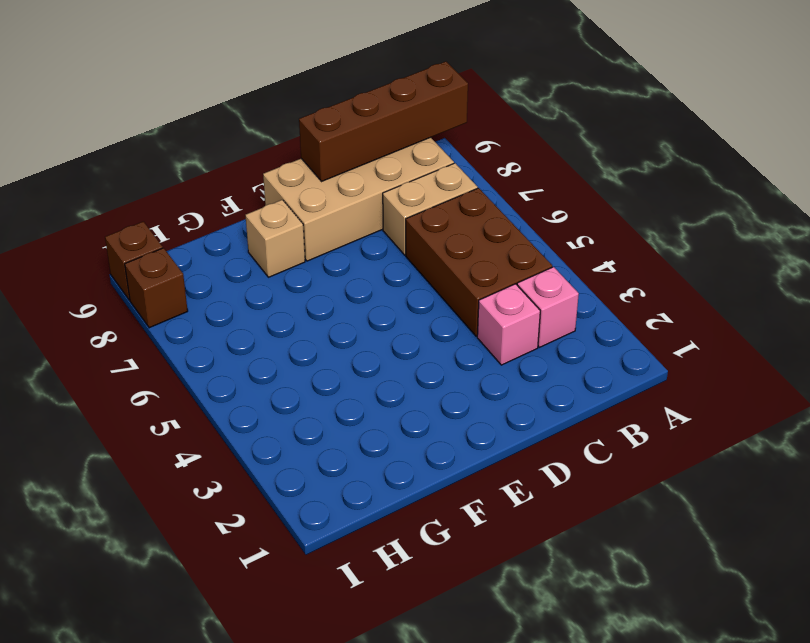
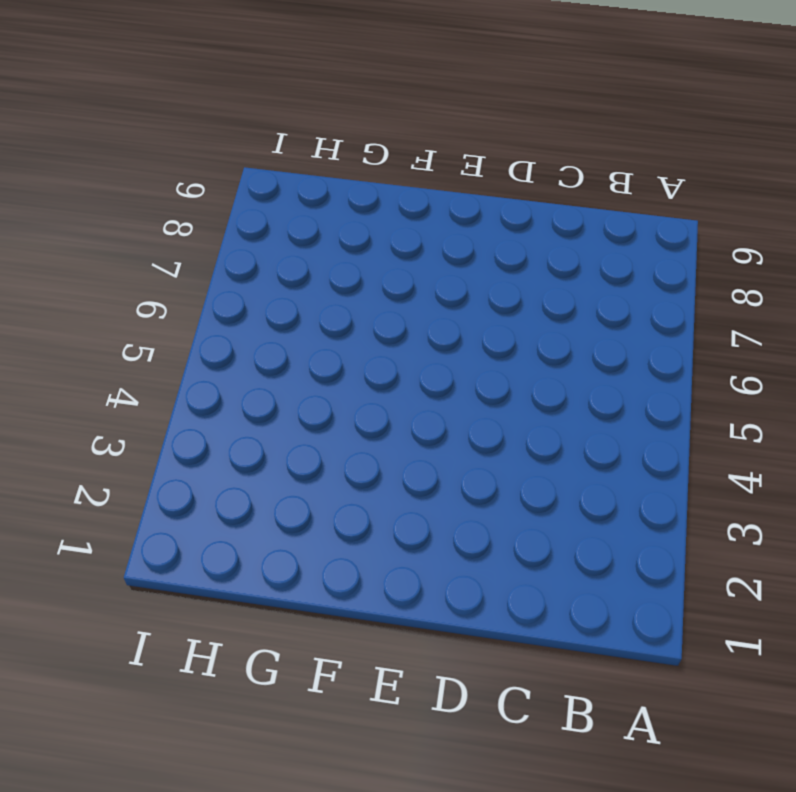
none -> pink 1x1 brick [517,267,579,347]
none -> brown 2x3 brick [406,188,552,336]

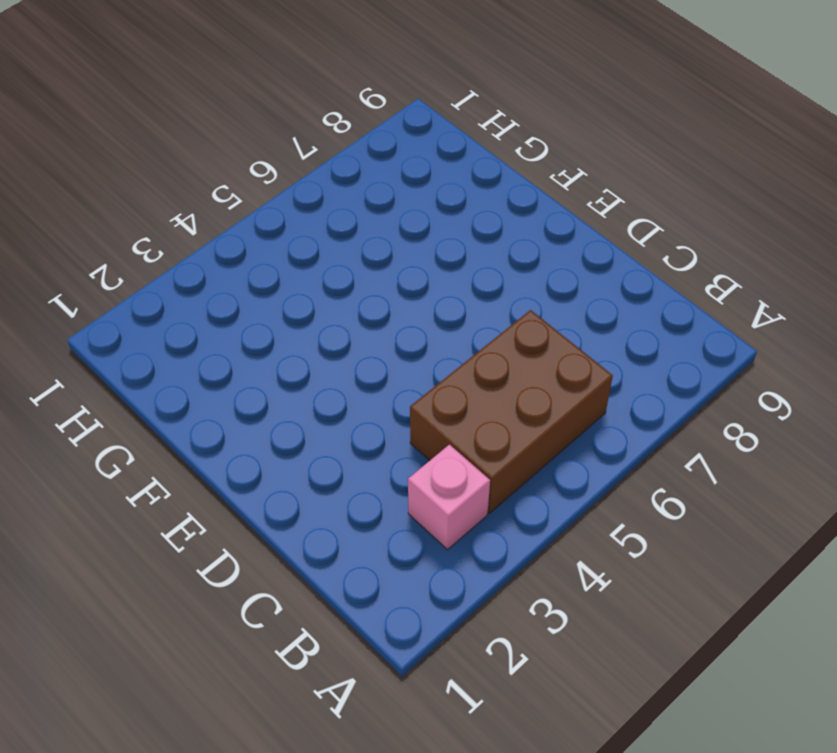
none -> tan 1x2 brick [383,163,478,255]
none -> tan 2x4 brick [263,137,454,261]

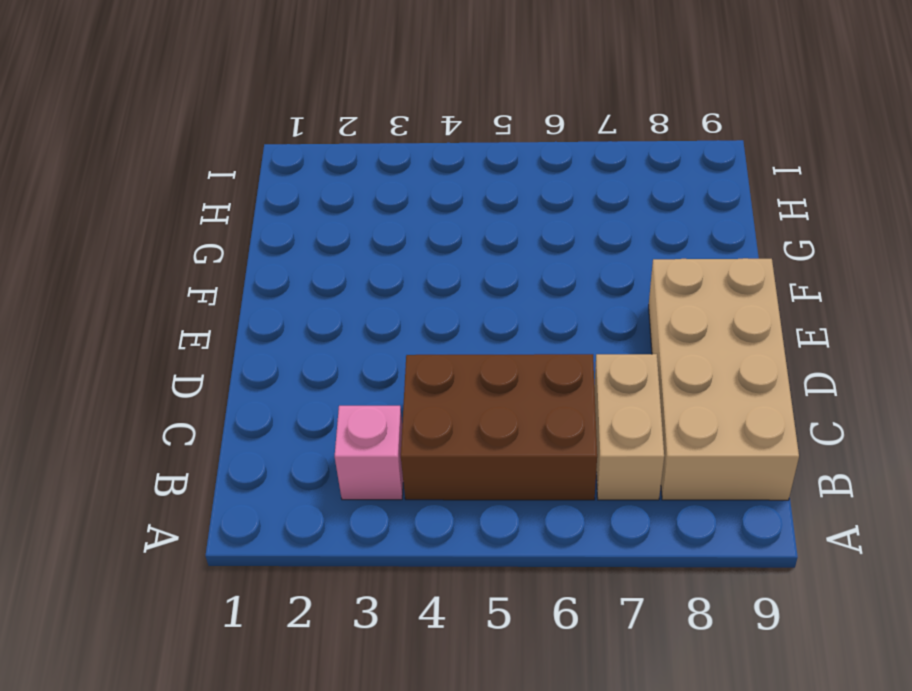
none -> pink 1x1 brick [477,284,540,365]
none -> tan 1x1 brick [245,200,305,277]

